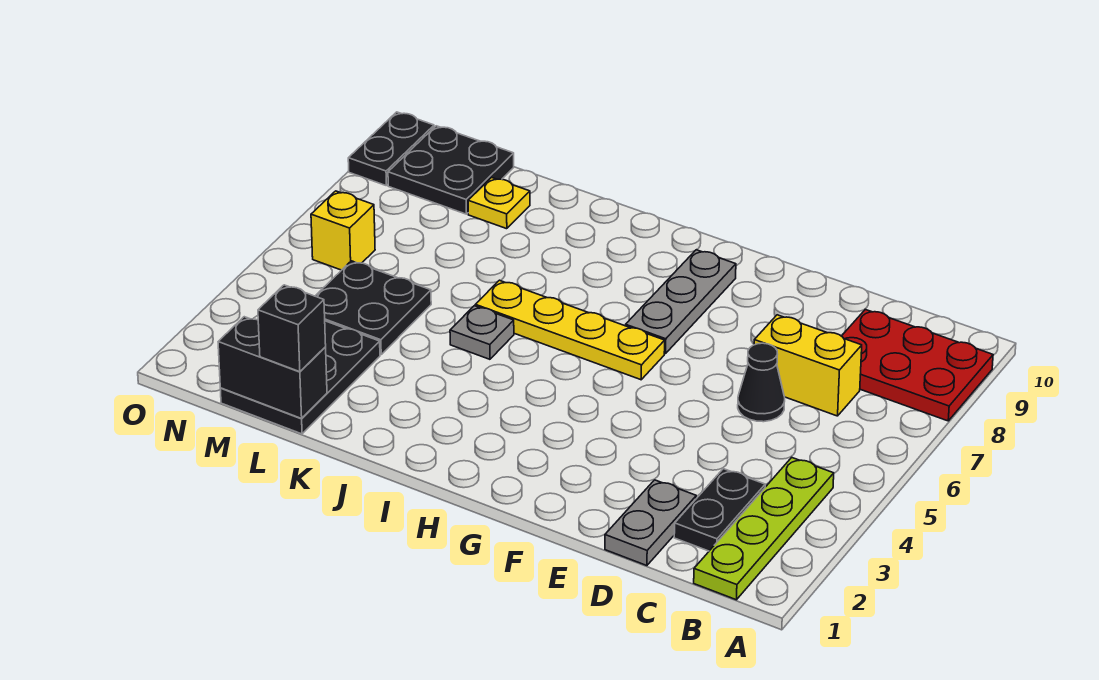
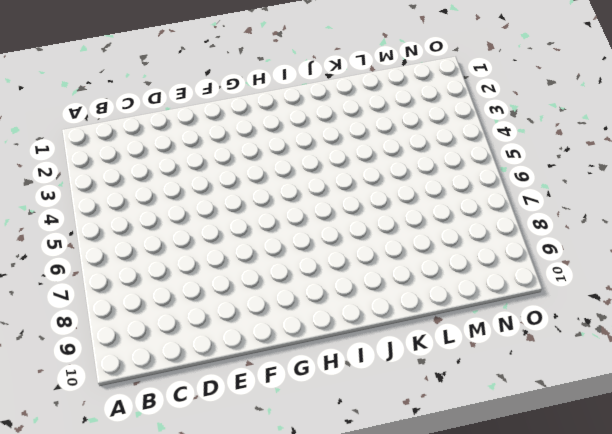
none -> red 2x3 plate [842,309,993,421]
none -> lime 1x4 plate [694,458,834,600]
none -> black 1x2 plate [674,469,765,551]

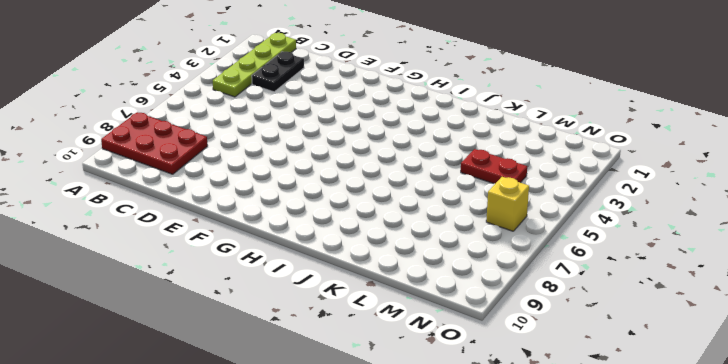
red 1x2 plate [461,149,527,184] -> black 2x2 plate [316,261,431,354]
none -> yellow 1x2 brick [754,315,862,416]
none -> grey 1x2 plate [605,480,696,566]
none -> black 1x1 cone [738,343,785,422]

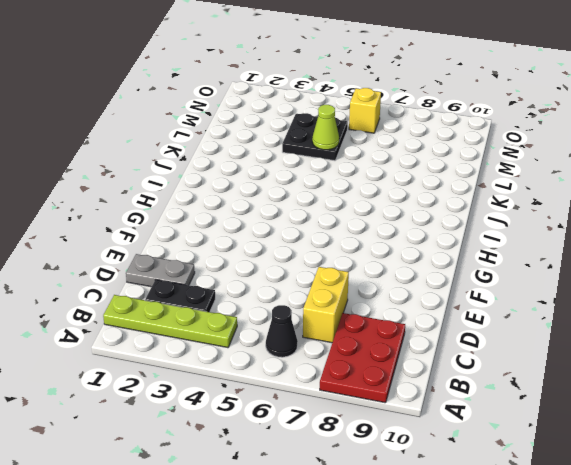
black 1x1 cone [266,305,298,357] -> black 1x1 cone moved to [738,343,785,422]
lime 1x1 cone [312,105,339,150] -> none
none -> yellow 1x4 plate [475,280,665,380]
none -> grey 1x3 plate [626,250,736,354]
none -> grey 1x1 plate [450,306,514,359]

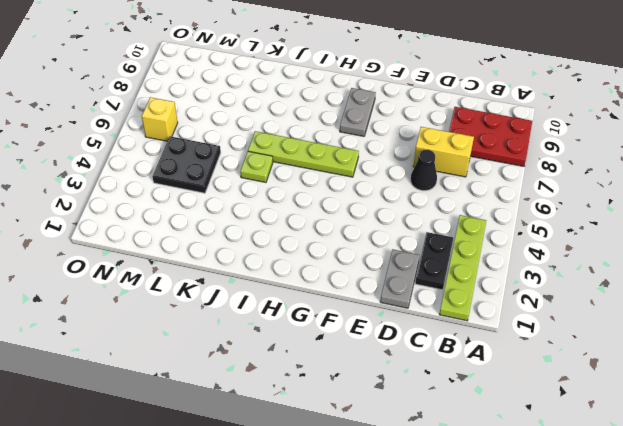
lime 1x4 plate [248,131,359,177] -> yellow 1x4 plate [475,280,665,380]
grey 1x2 plate [340,88,376,136] -> grey 1x3 plate [626,250,736,354]
lime 1x1 plate [240,151,273,182] -> grey 1x1 plate [450,306,514,359]
none -> black 2x3 plate [220,321,380,434]
none -> yellow 1x1 plate [468,178,530,229]
none -> black 2x2 plate [388,126,514,214]

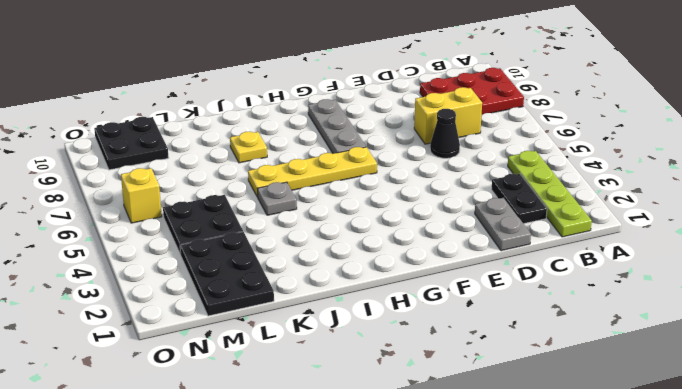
yellow 1x1 plate [230,132,267,163] -> yellow 1x1 plate moved to [468,178,530,229]
none -> black 1x2 plate [348,112,434,185]
none -> black 1x2 brick [218,317,327,418]
none -> black 1x1 brick [258,285,326,372]

